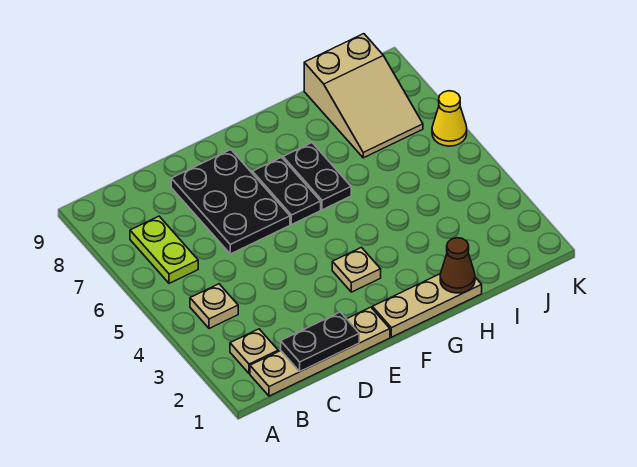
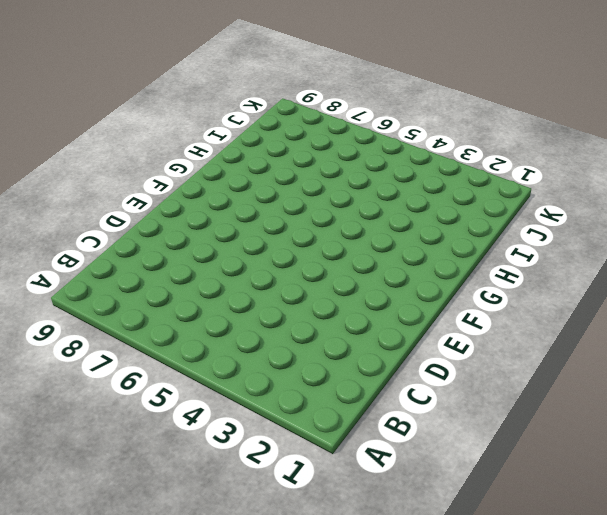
none -> tan 1x4 plate [250,307,390,396]
none -> tan 1x1 plate [230,329,278,374]
none -> tan 1x1 plate [190,284,238,329]

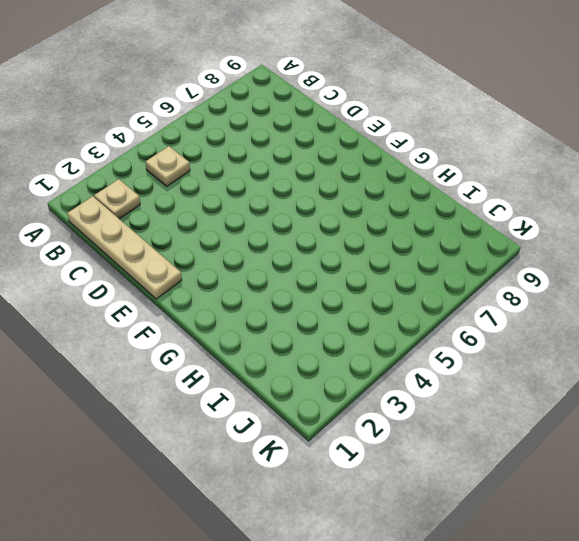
none -> lime 1x2 plate [130,216,198,283]
none -> black 2x3 plate [171,150,290,254]
none -> tan 1x3 plate [372,274,482,337]

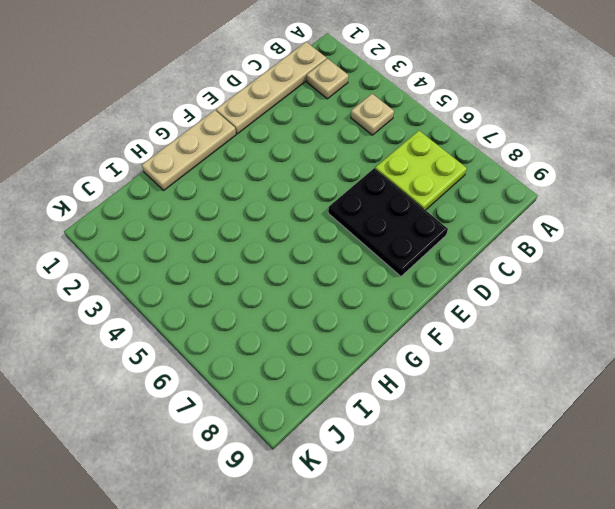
lime 2x2 plate [375,131,467,210] -> lime 1x2 plate [130,216,198,283]
none -> tan 1x1 plate [332,247,381,292]
none -> black 1x2 plate [252,157,321,225]
none -> black 1x2 plate [283,143,351,210]

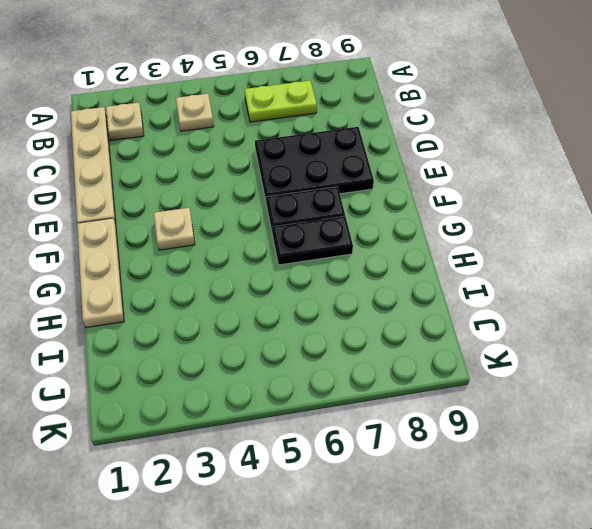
none -> tan 2x3 slope [304,34,423,158]
none -> yellow 1x1 cone [432,91,467,146]
none -> black 1x2 plate [281,312,359,371]

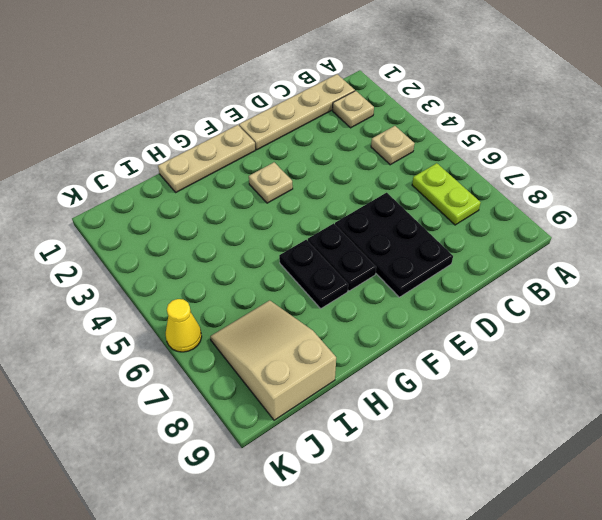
none -> black 1x2 plate [281,312,359,371]
none -> brown 1x1 cone [440,238,475,293]

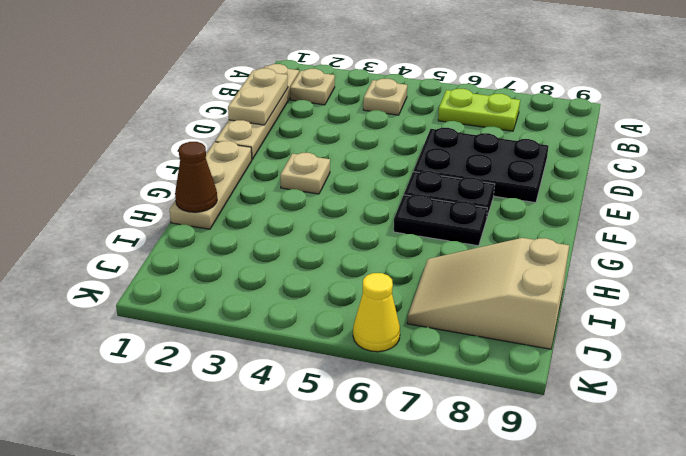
tan 1x2 plate [228,68,288,125] -> black 1x2 plate [281,312,359,371]

